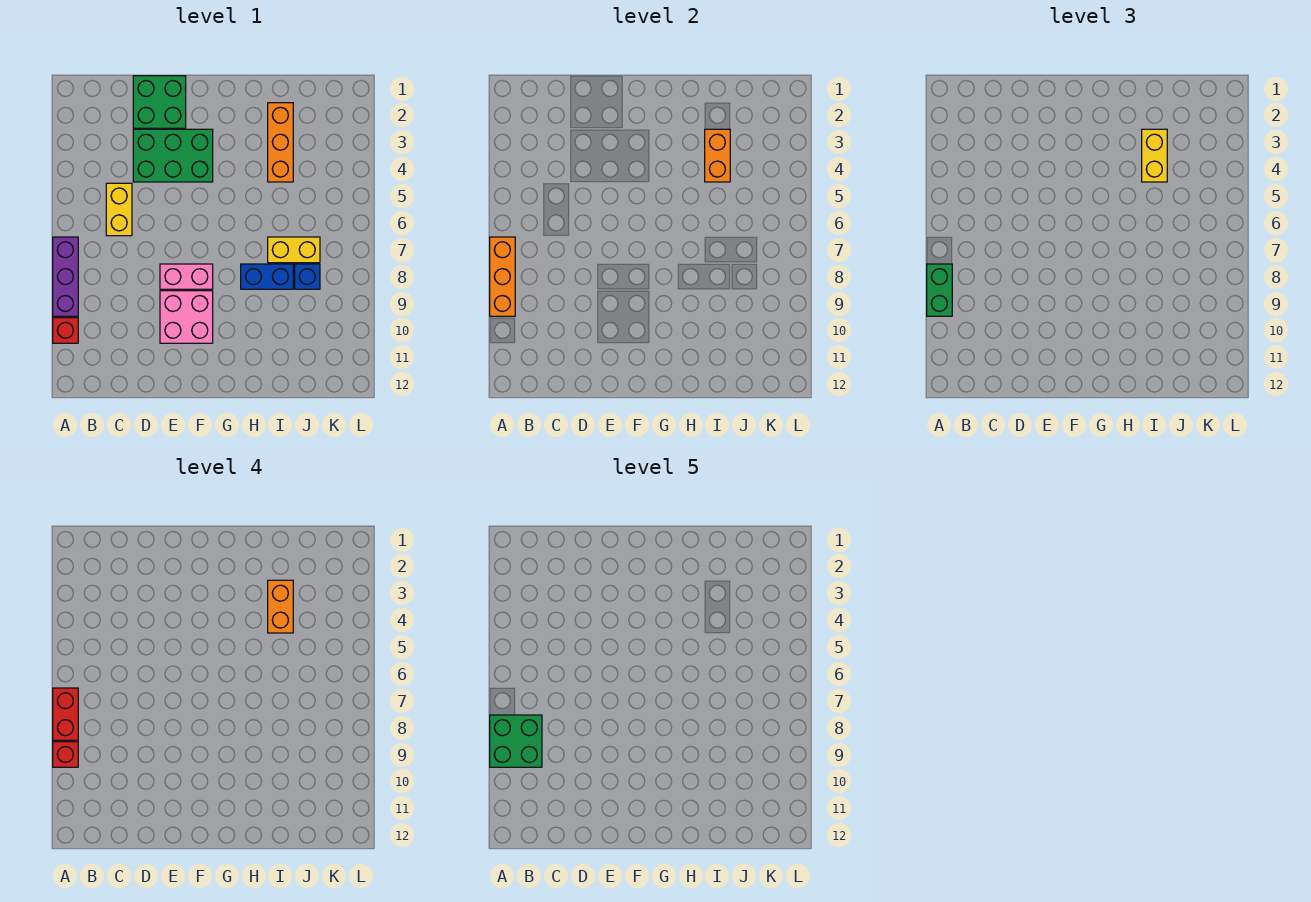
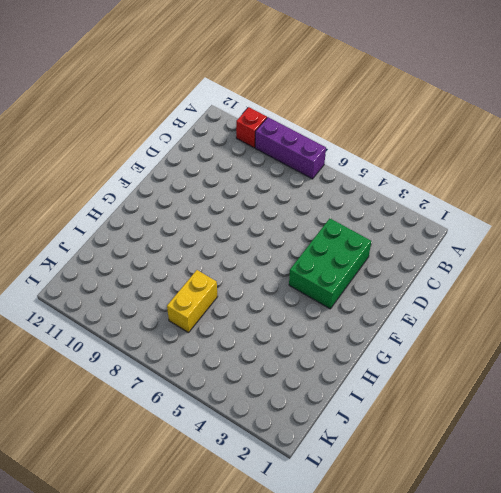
none -> yellow 1x2 brick [106,183,132,236]
none -> green 2x2 brick [133,76,186,128]
none -> pink 1x2 brick [160,264,213,289]

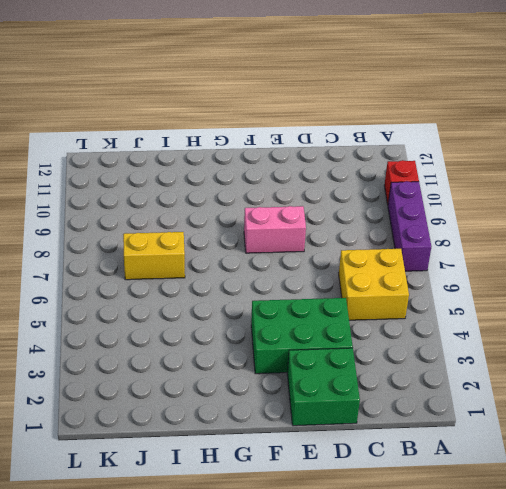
yellow 2x2 brick [339,249,409,320] -> yellow 1x2 brick [106,183,132,236]
none -> pink 2x2 brick [160,291,213,343]
none -> blue 1x2 brick [241,264,293,289]
none -> orange 1x3 brick [268,103,293,182]

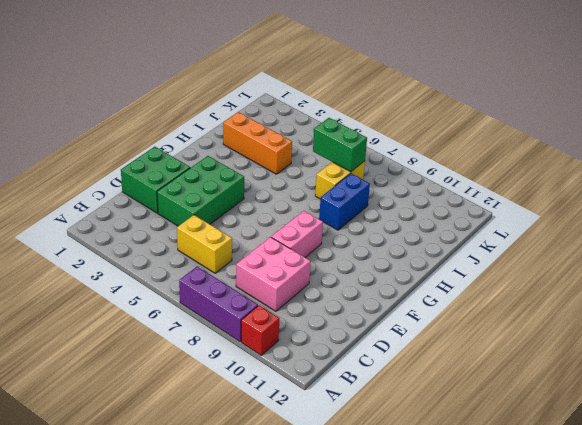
pink 2x2 brick [236,237,311,311] -> pink 2x2 brick moved to [160,291,213,343]
green 1x2 brick [313,118,367,172] -> green 1x2 brick moved to [927,264,952,316]
none -> blue 1x1 brick [295,264,320,289]
none -> orange 1x3 brick [490,237,515,316]
none -> orange 1x2 brick [705,129,730,182]

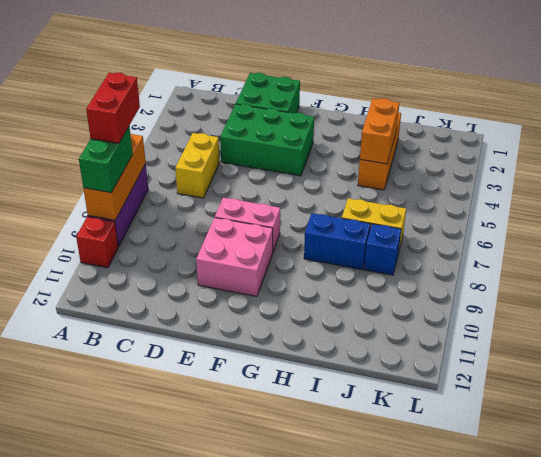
none -> yellow 1x2 brick [1142,129,1167,182]
none -> red 1x1 brick [53,742,78,767]
none -> orange 1x2 brick [268,580,293,633]

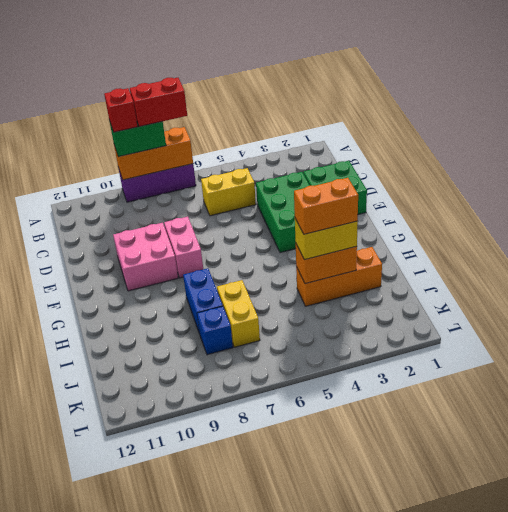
none -> red 1x1 brick [53,318,78,343]
none -> green 2x2 brick [490,715,542,767]

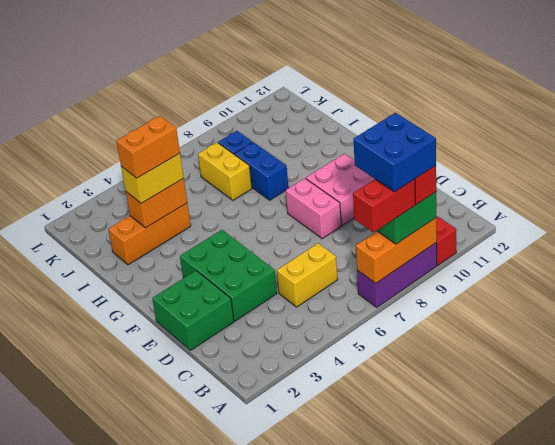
blue 2x2 brick [353,113,436,192] -> green 2x2 brick [490,715,542,767]

